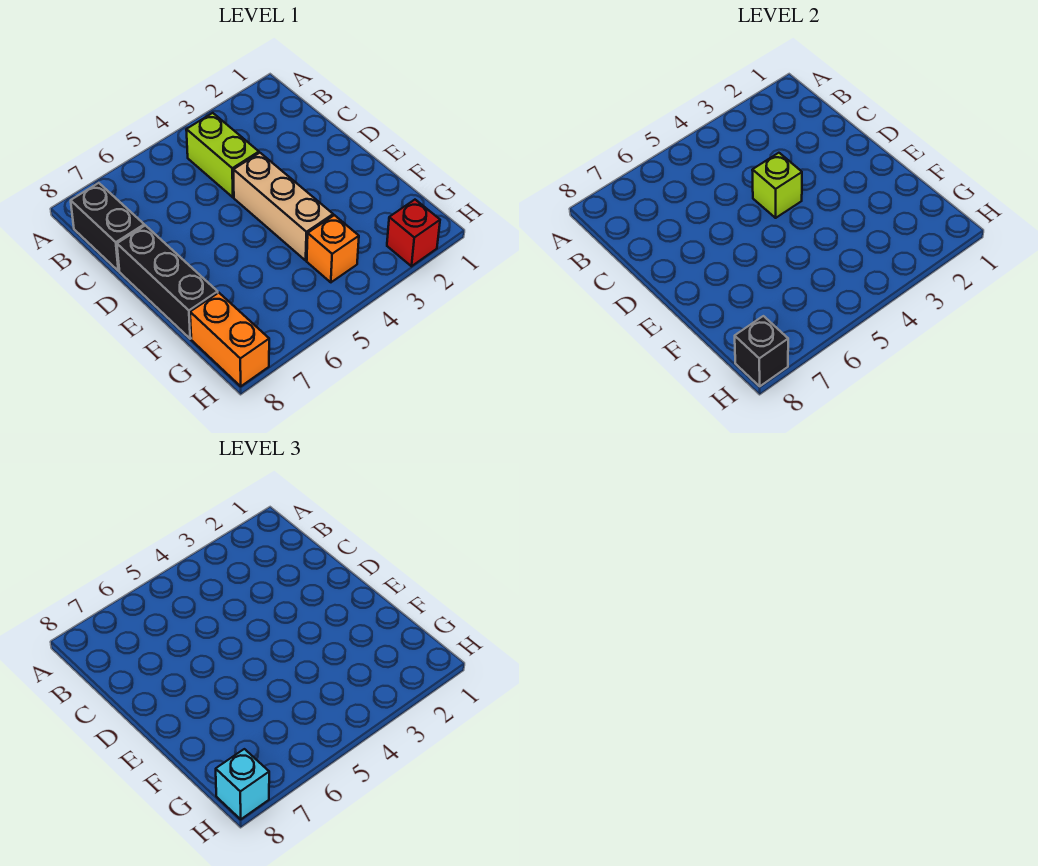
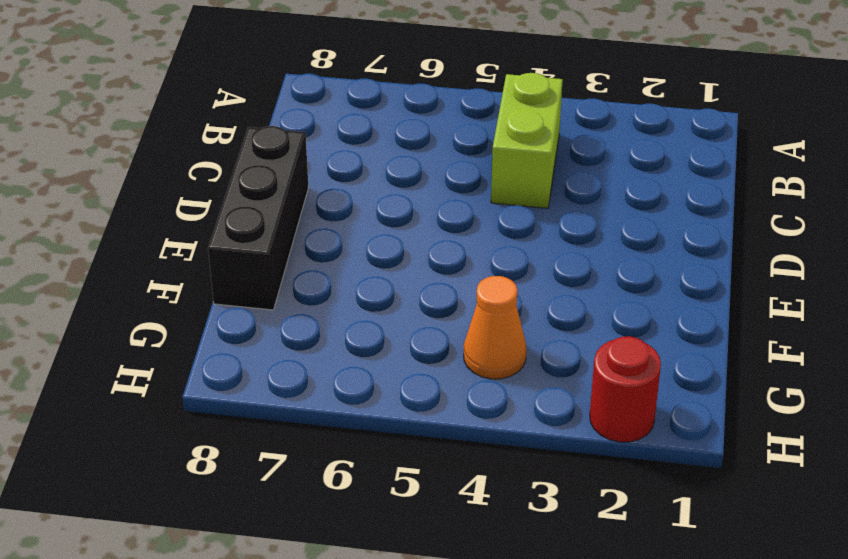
orange 1x1 cone [464,276,526,379] -> orange 1x1 brick [307,215,359,282]
red 1x1 round brick [590,336,661,442] -> red 1x1 brick [387,200,440,266]
none -> black 1x2 brick [71,183,144,271]
none -> tan 1x3 brick [233,153,333,260]

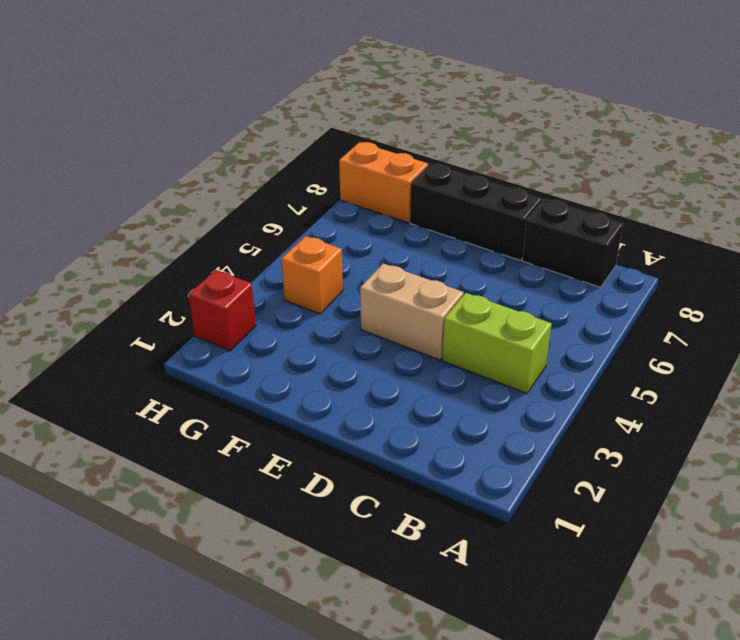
tan 1x2 brick [360,263,464,360] -> tan 1x3 brick [233,153,333,260]
none -> lime 1x1 brick [752,153,802,218]
none -> black 1x1 brick [735,316,788,386]

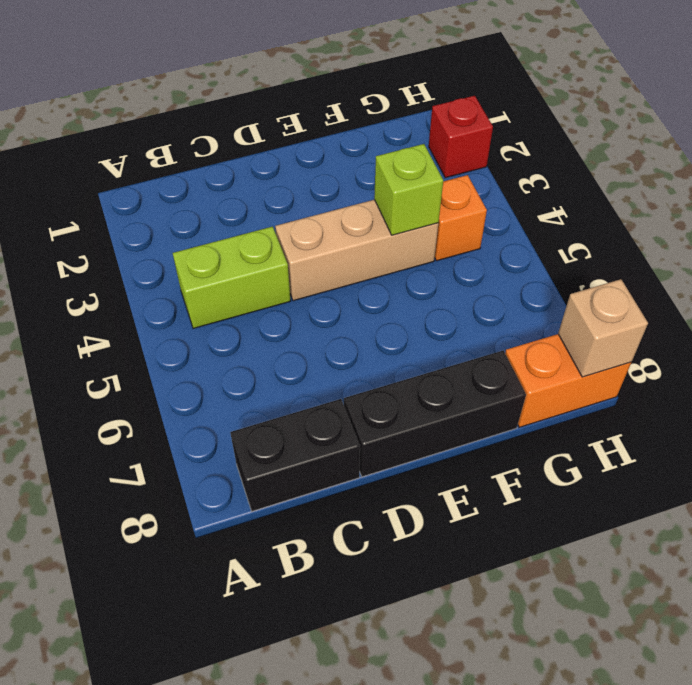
lime 1x1 brick [374,144,443,235] -> lime 1x1 brick moved to [752,153,802,218]
tan 1x1 brick [558,279,648,377] -> black 1x1 brick [735,316,788,386]
none -> cyan 1x1 brick [216,749,269,819]

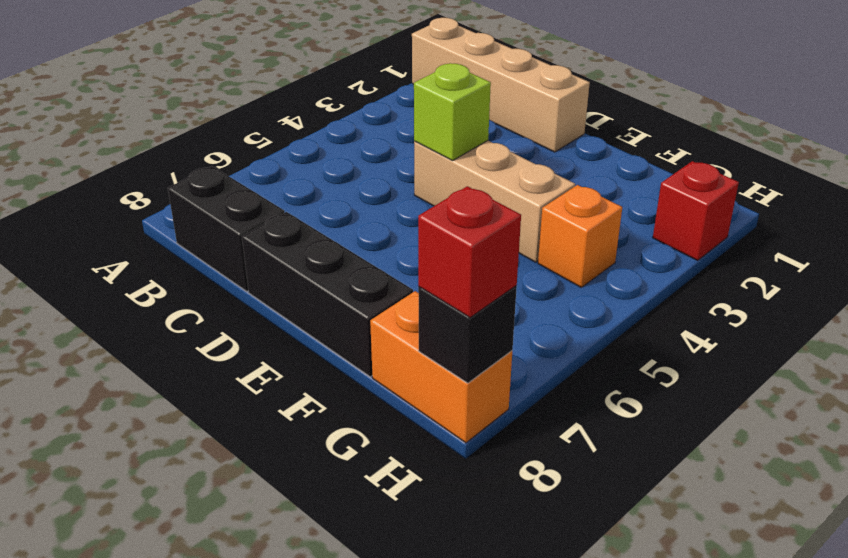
tan 1x4 brick [412,18,590,152] -> none
red 1x1 brick [418,186,521,318] -> cyan 1x1 brick [216,749,269,819]
none -> lime 1x2 brick [186,113,259,197]

